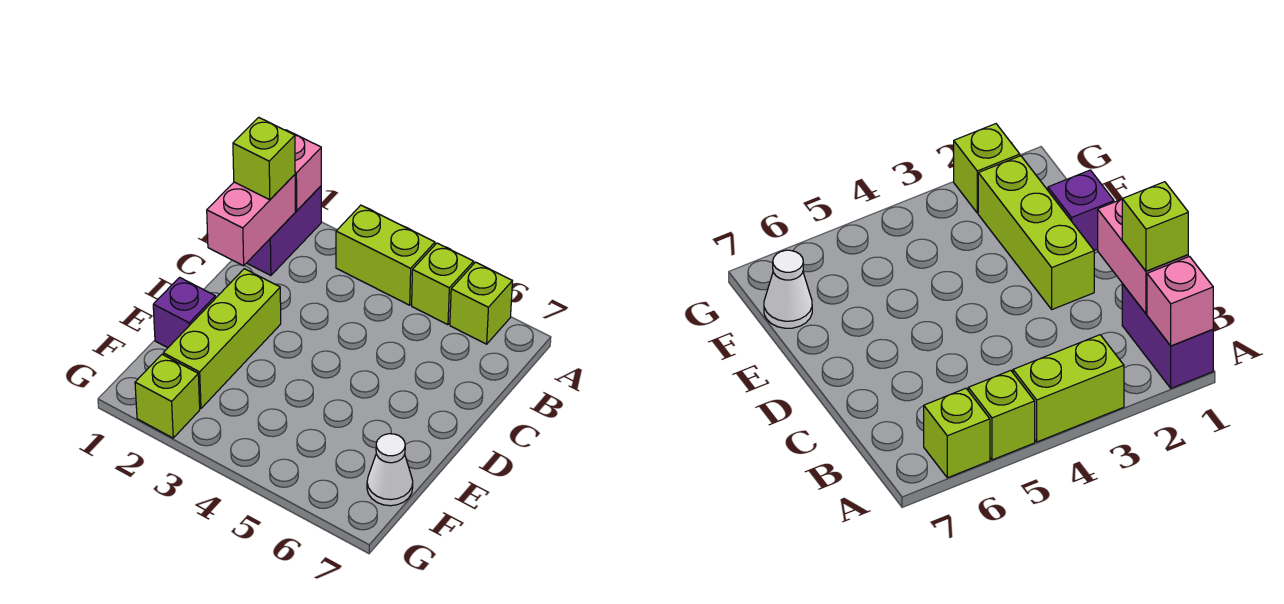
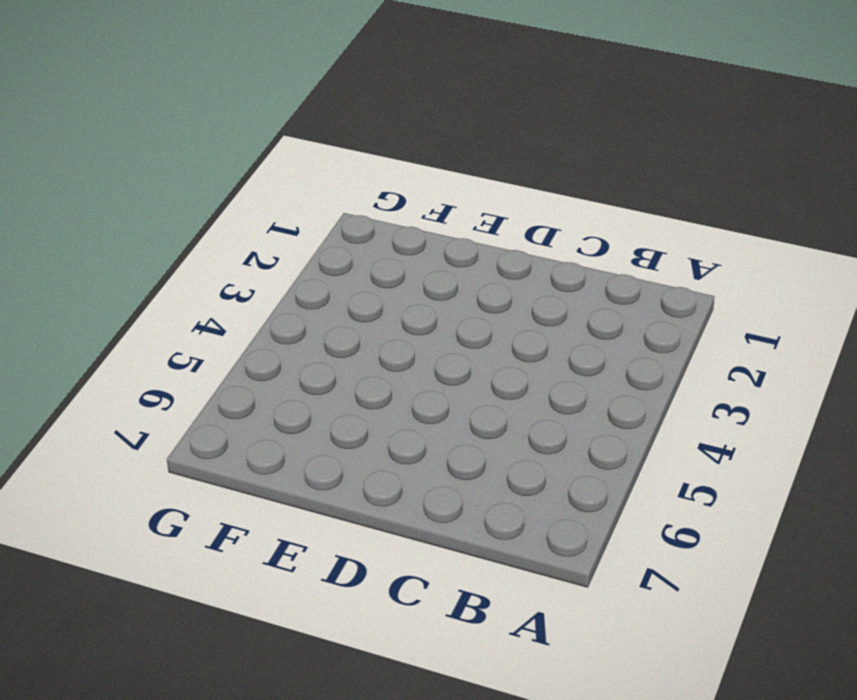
none -> purple 1x2 brick [247,186,321,276]
none -> lime 1x2 brick [336,205,435,305]

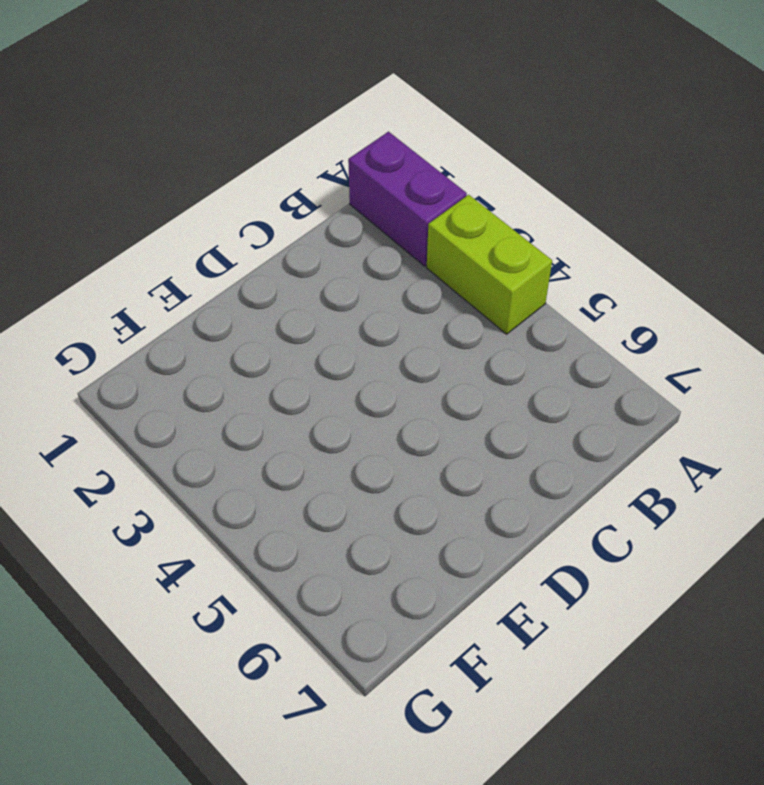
purple 1x2 brick [348,132,467,266] -> purple 1x2 brick turned to [247,186,321,276]
none -> lime 1x1 brick [412,243,474,325]
none -> lime 1x1 brick [450,262,512,344]

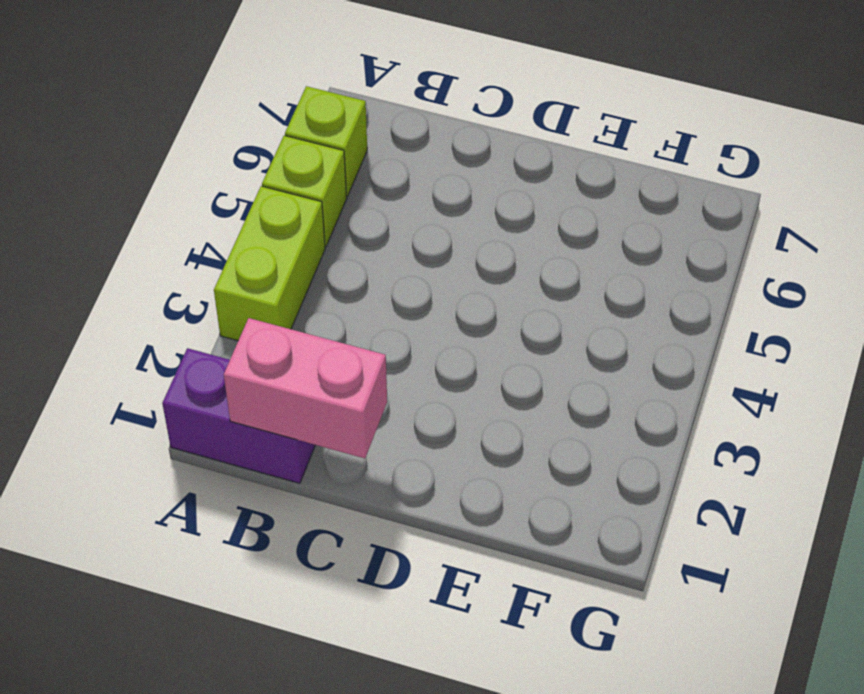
none -> lime 1x3 brick [163,269,281,409]
none -> purple 1x1 brick [153,277,215,348]

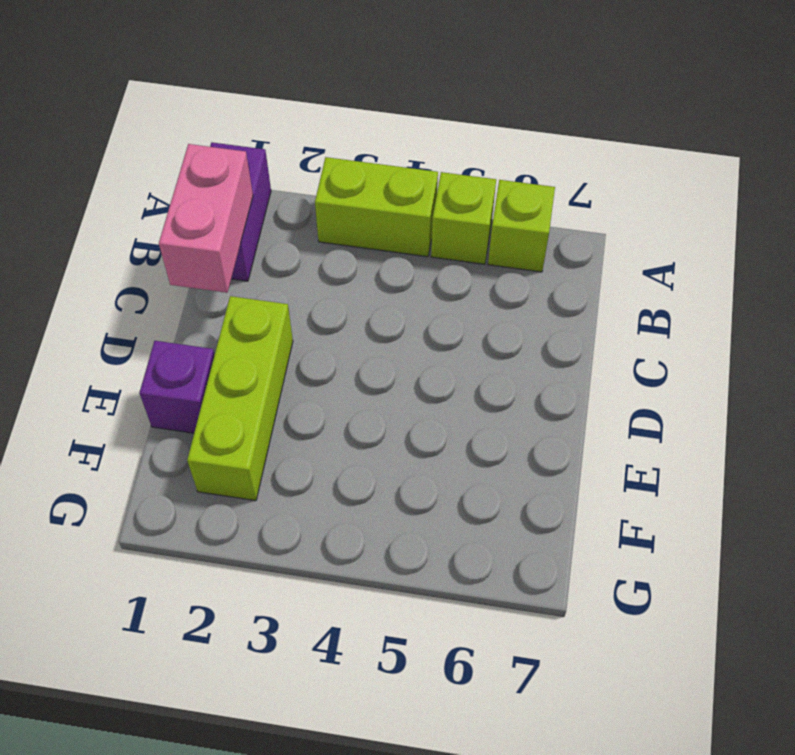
none -> white 1x1 cone [367,434,413,506]
none -> lime 1x1 brick [135,354,200,438]

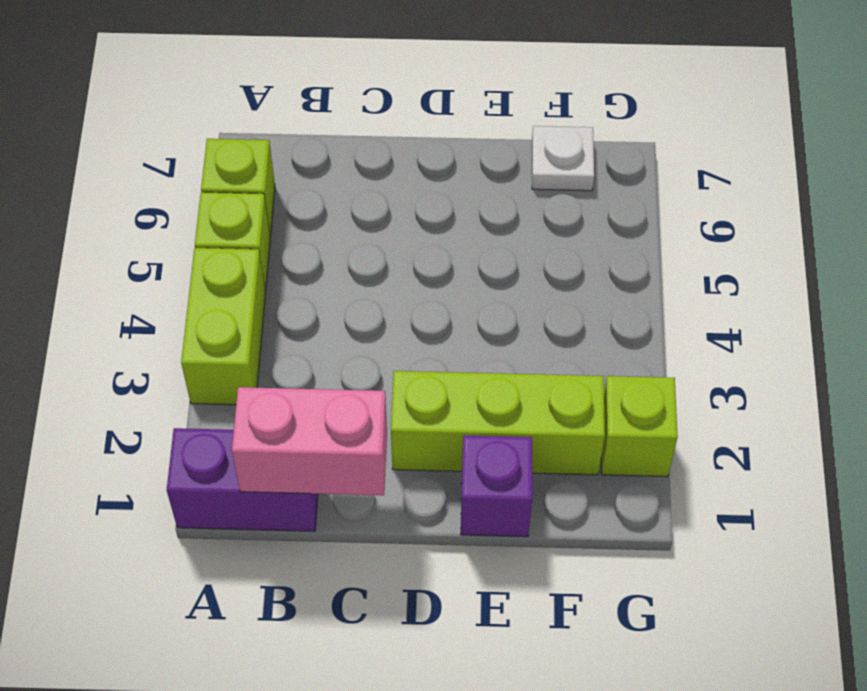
white 1x1 plate [532,126,594,191] -> white 1x1 cone [367,434,413,506]
none -> pink 1x1 brick [286,130,321,211]
none -> lime 1x1 brick [233,117,295,200]

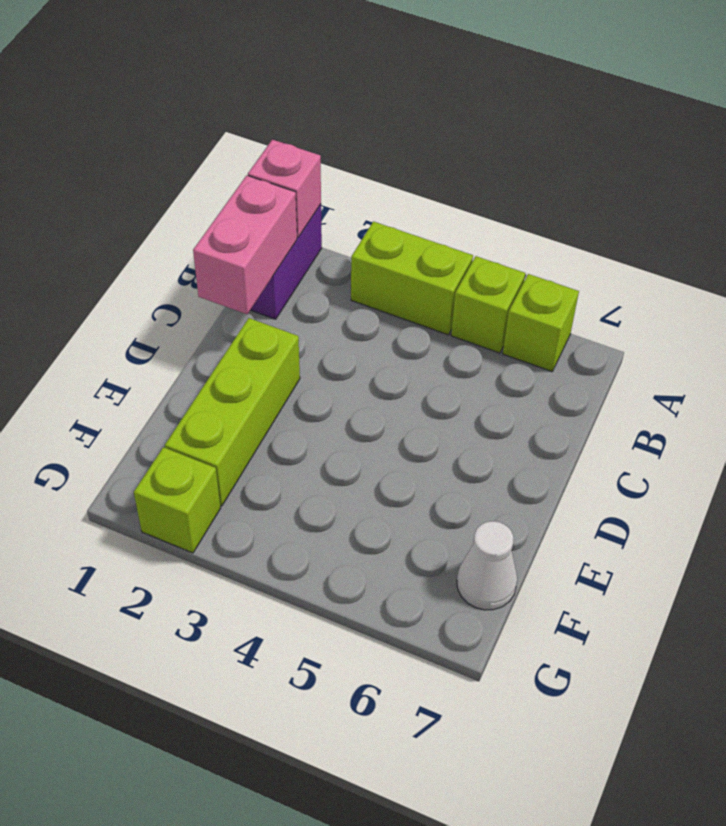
none -> purple 1x1 brick [153,277,215,348]
none -> lime 1x1 brick [233,117,295,200]

